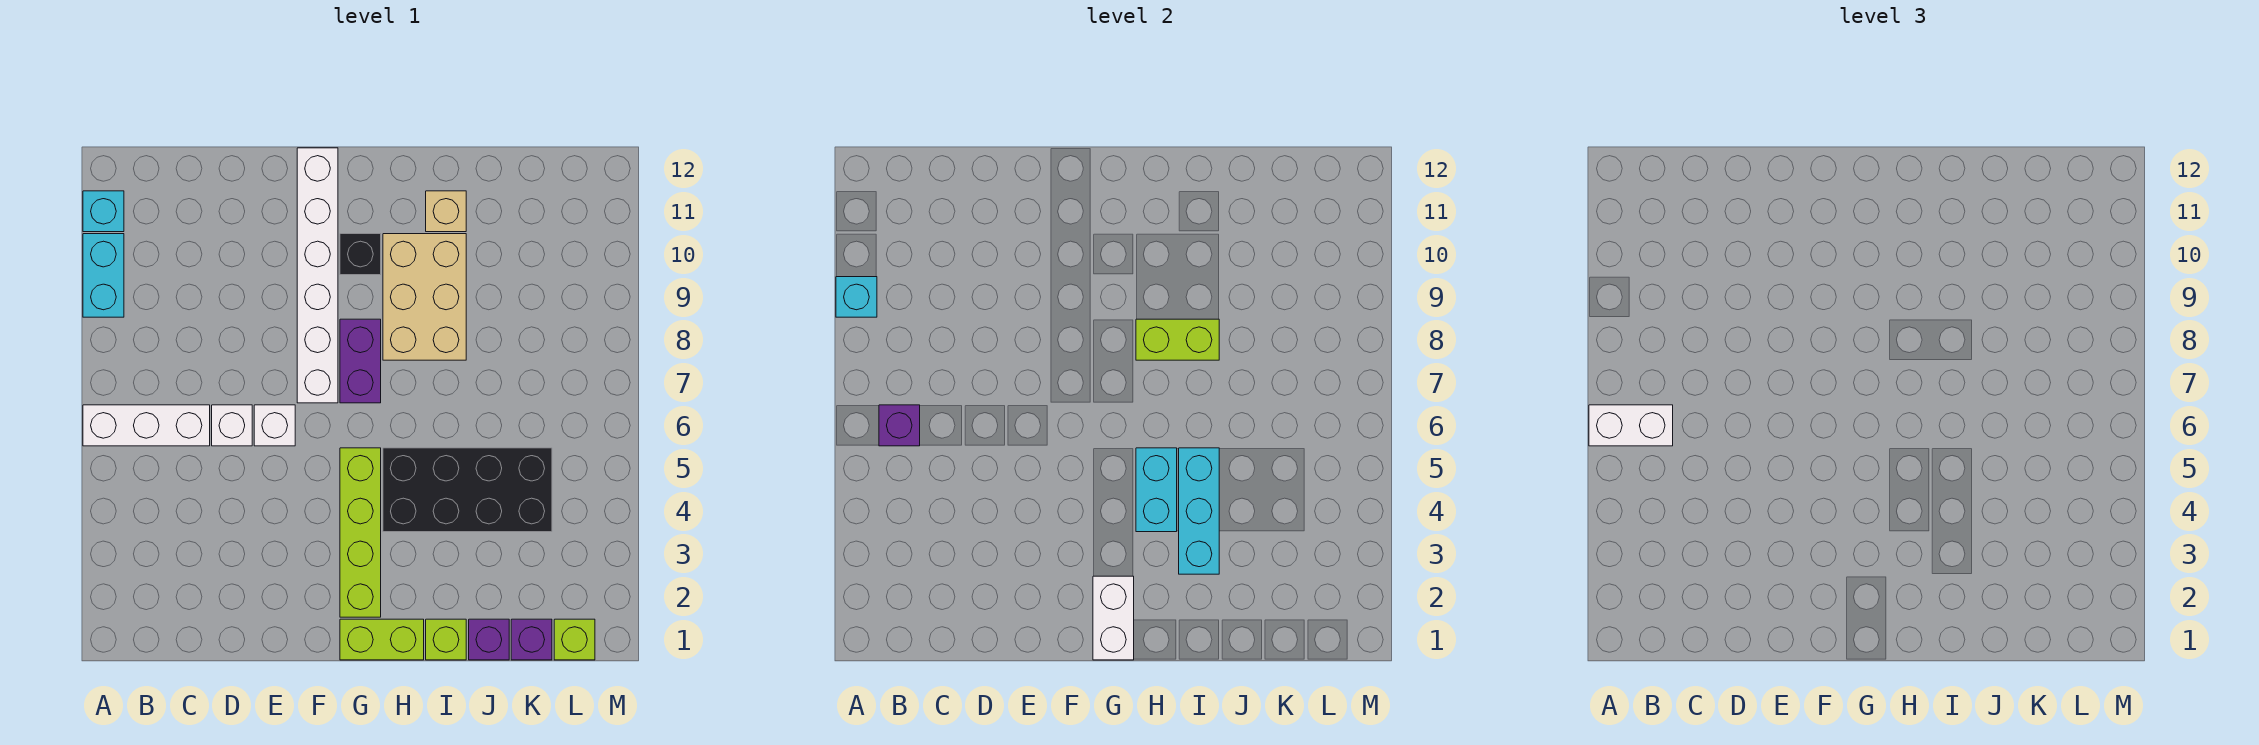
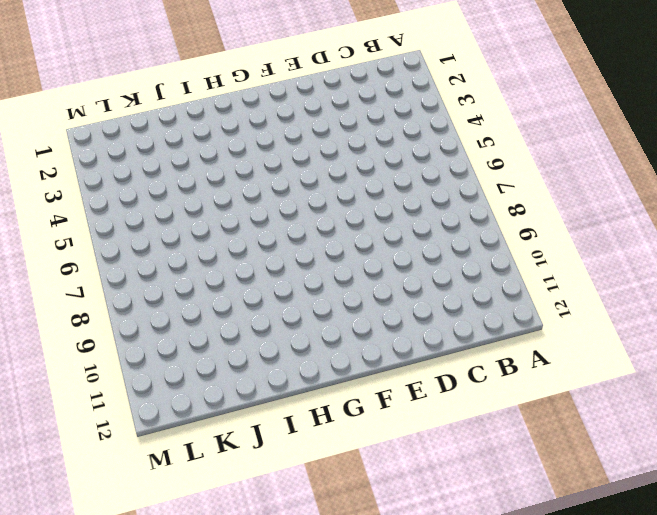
none -> white 1x3 brick [83,405,210,446]
none -> cyan 1x2 brick [83,234,124,317]
none -> cyan 1x1 brick [83,191,124,232]

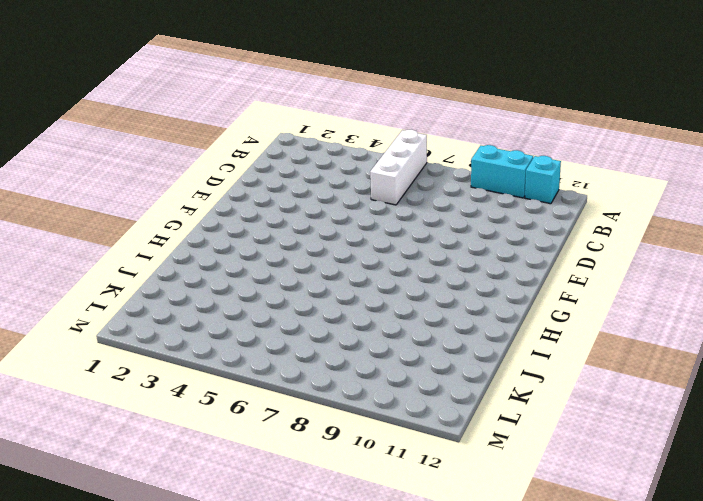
none -> white 1x1 brick [212,405,252,446]
none -> white 1x1 brick [254,405,295,446]
none -> white 1x6 brick [297,148,338,403]

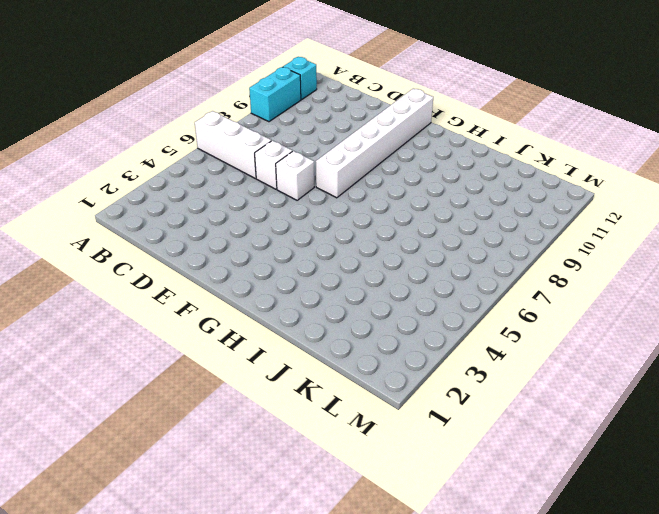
none -> lime 1x2 brick [340,619,424,660]
none -> lime 1x4 brick [340,448,381,617]
none -> purple 1x2 brick [340,319,381,403]

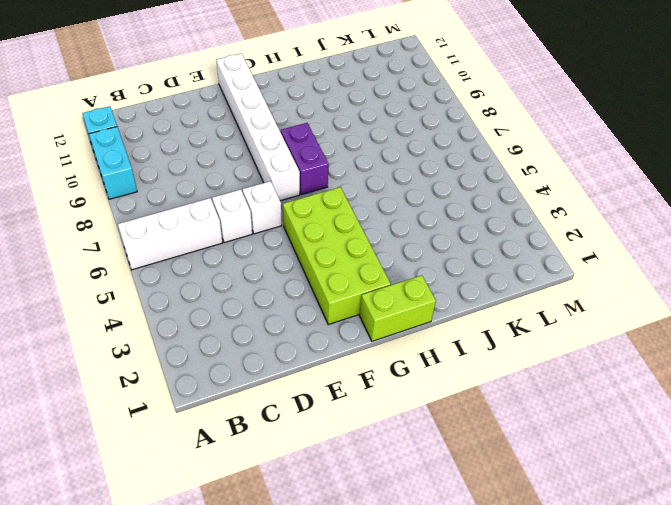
lime 2x4 brick [283,187,391,324] -> lime 1x4 brick [340,448,381,617]
none -> black 1x1 brick [340,234,381,275]
none -> black 2x4 brick [383,448,552,532]
none -> tan 2x3 brick [383,234,466,360]

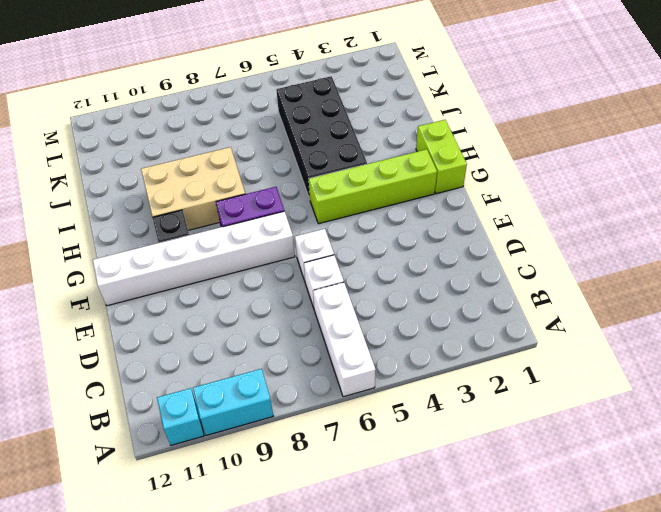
none -> lime 1x1 brick [426,619,466,660]
none -> tan 1x1 brick [426,191,466,232]
none -> purple 1x1 brick [469,619,509,660]

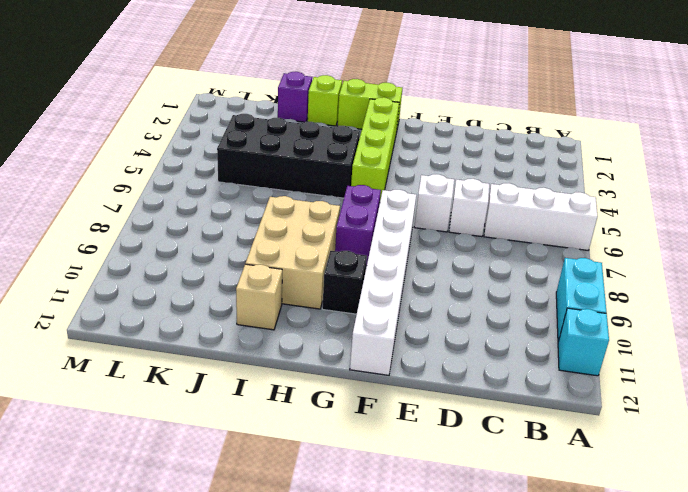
none -> purple 1x1 brick [511,619,552,660]
none -> lime 1x1 brick [554,619,595,660]
none -> cyan 1x1 brick [836,277,877,317]

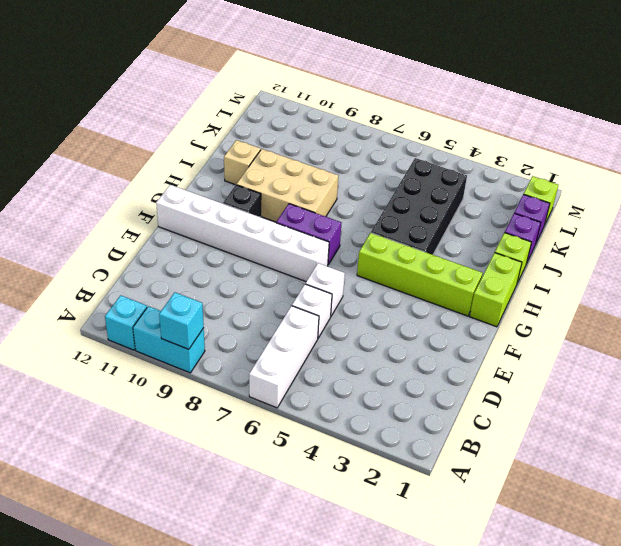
none -> purple 1x1 brick [879,405,920,446]
none -> white 1x2 brick [1093,576,1134,660]
none -> cyan 1x2 brick [1136,448,1177,532]

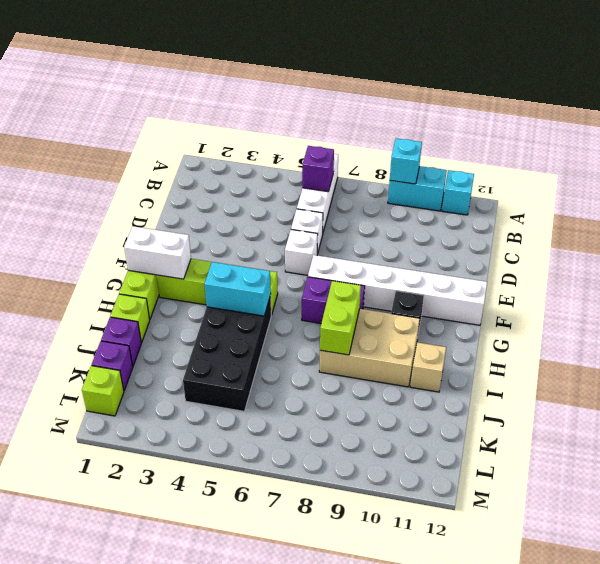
none -> cyan 1x3 brick [1179,448,1219,574]
none -> white 1x2 brick [1589,405,1673,446]

